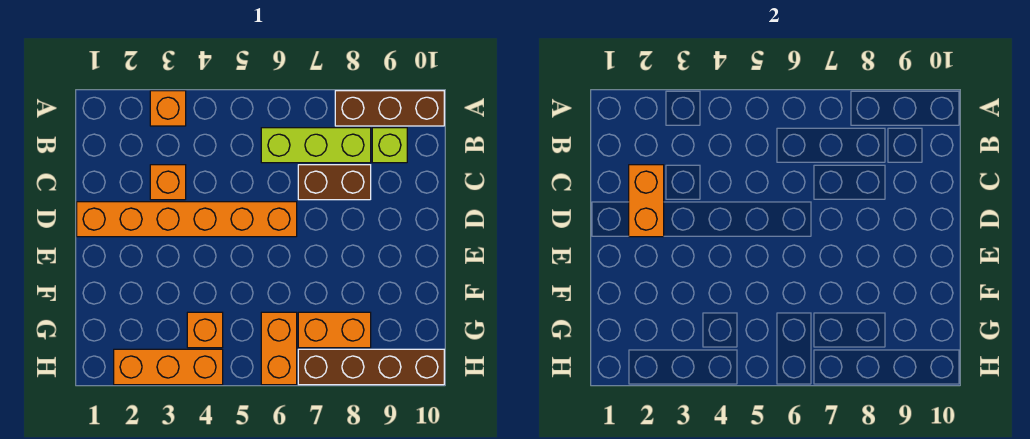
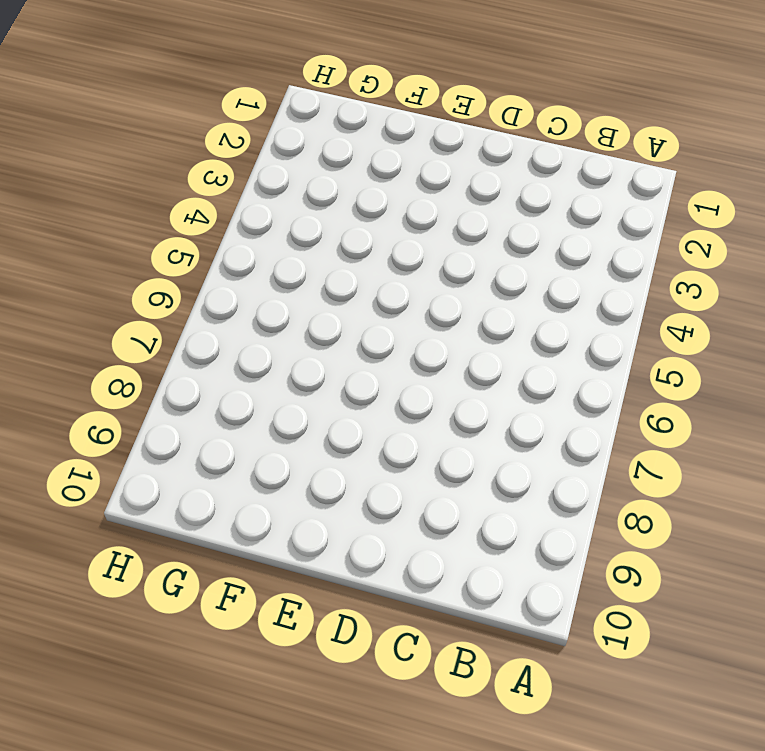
none -> orange 1x1 brick [150,91,186,126]
none -> brown 1x3 brick [335,91,444,126]
none -> lime 1x3 brick [261,128,371,163]

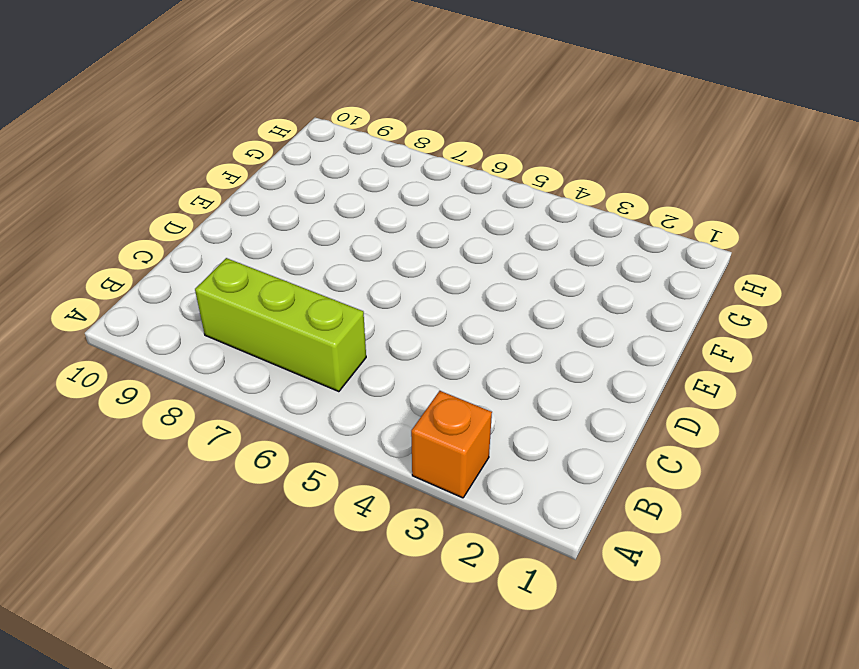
none -> brown 1x3 brick [335,91,444,126]
none -> lime 1x1 brick [372,128,407,163]
none -> orange 1x1 brick [150,165,186,200]

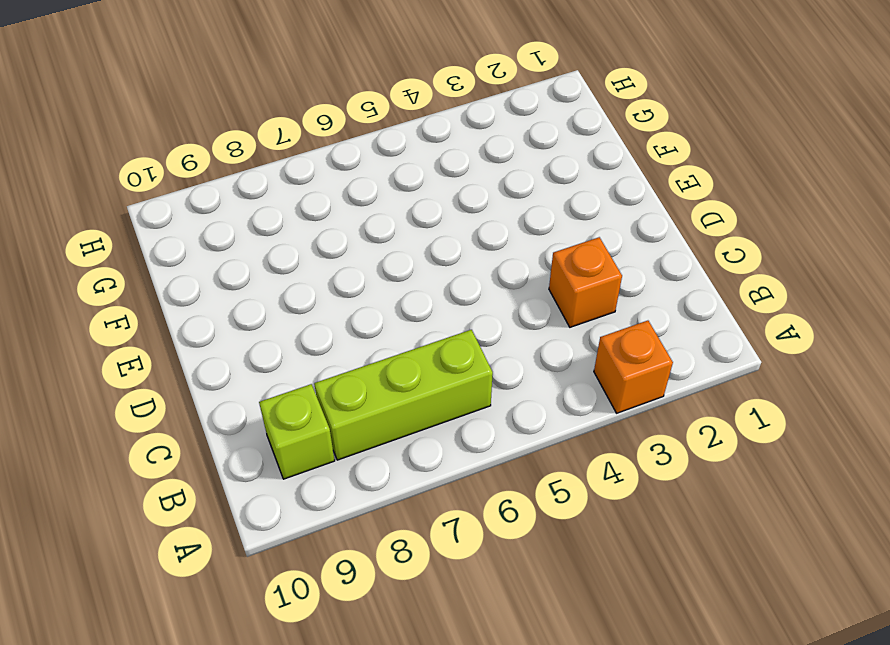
none -> brown 1x3 brick [335,91,444,126]
none -> brown 1x2 brick [298,165,371,200]
none -> orange 1x6 brick [77,202,297,237]

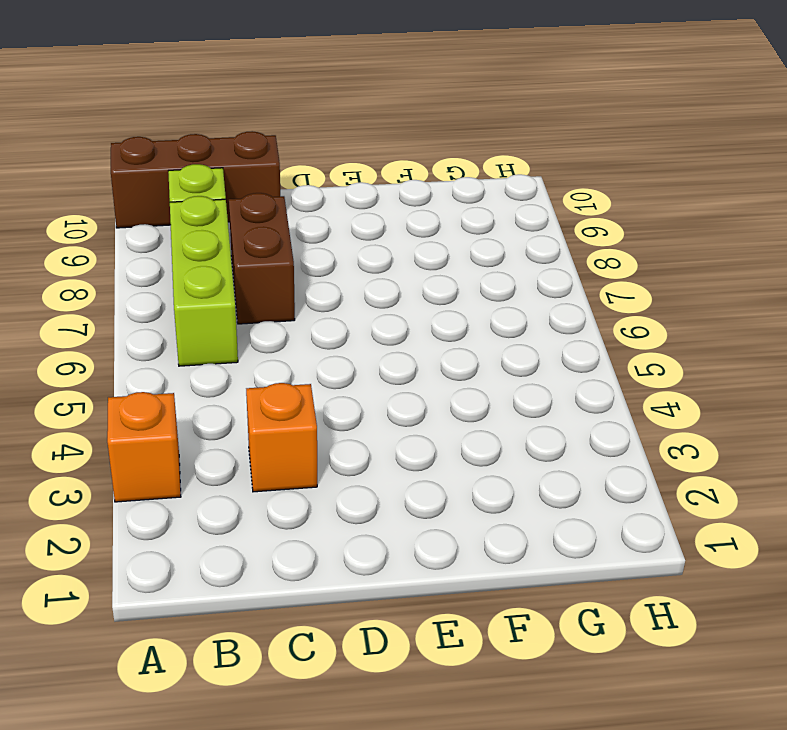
brown 1x3 brick [111,131,280,228] -> brown 1x3 brick turned to [335,91,444,126]
none -> orange 1x6 brick [77,202,297,237]
none -> orange 1x1 brick [187,312,223,348]
none -> orange 1x2 brick [261,312,297,385]

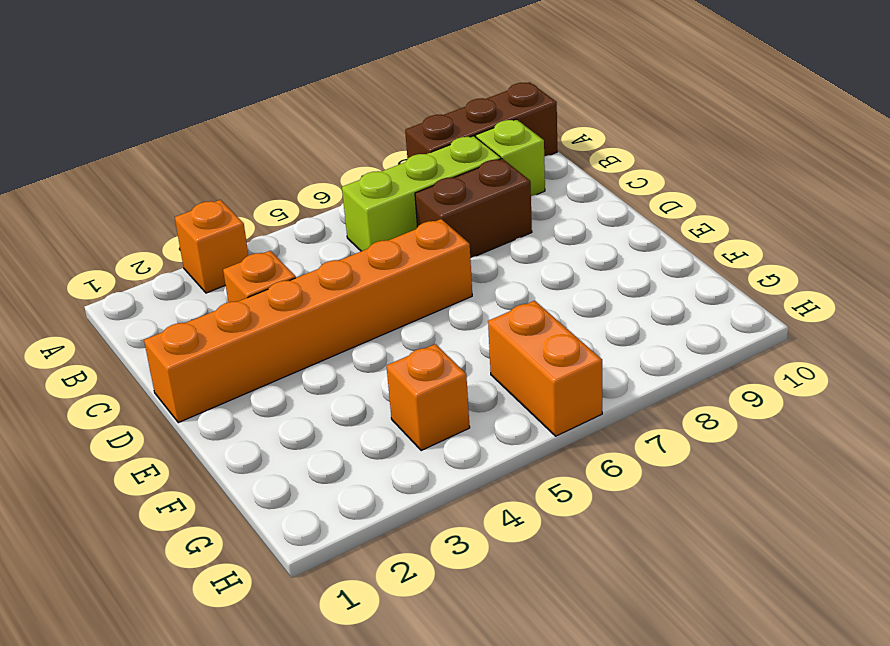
none -> orange 1x2 brick [298,312,371,348]
none -> orange 1x3 brick [114,349,223,385]
none -> brown 1x4 brick [298,349,444,385]

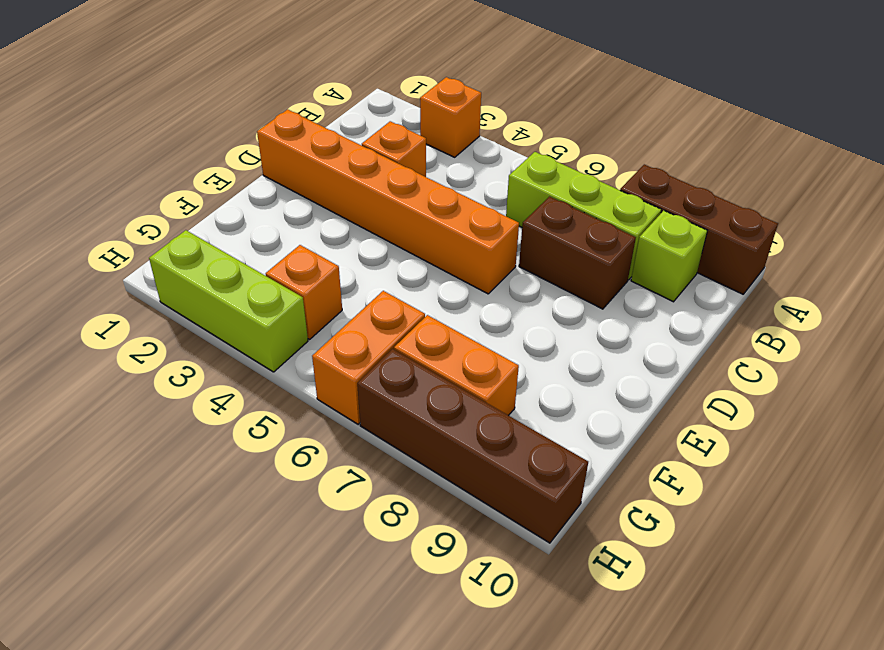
lime 1x3 brick [149,230,308,372] -> orange 1x3 brick [114,349,223,385]
none -> orange 1x2 brick [629,165,664,237]

